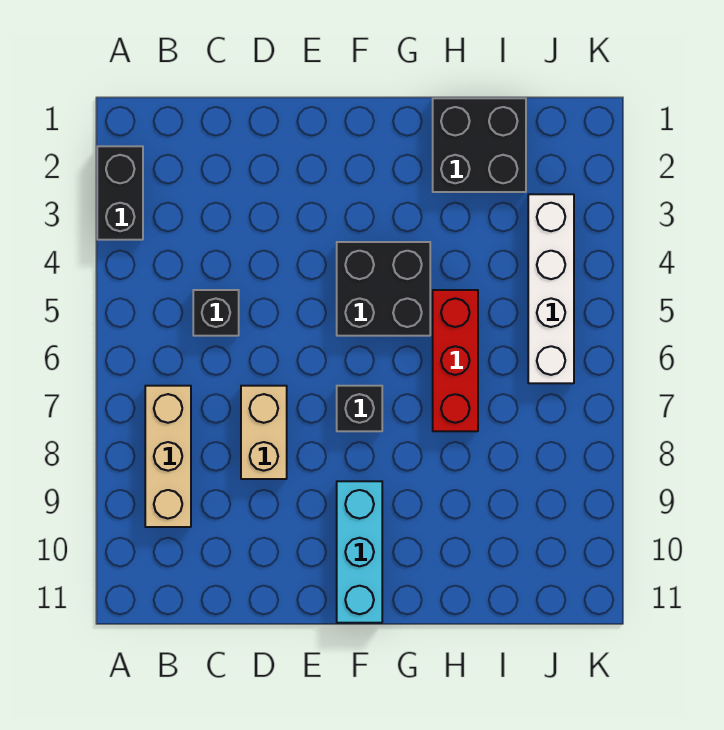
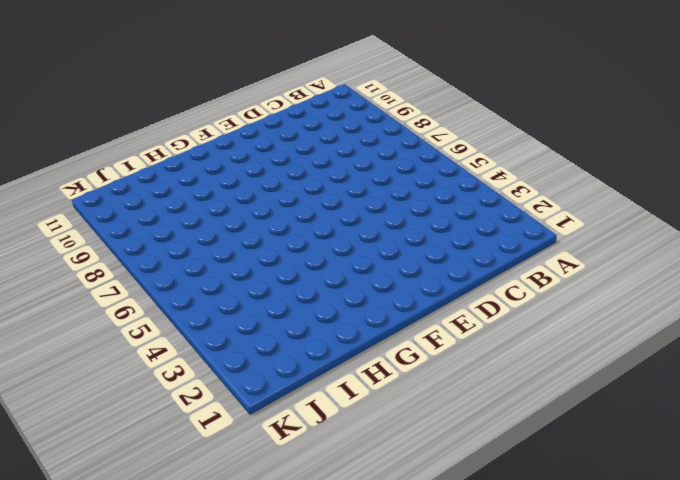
none -> black 1x2 brick [97,146,143,240]
none -> tan 1x3 brick [145,386,191,527]

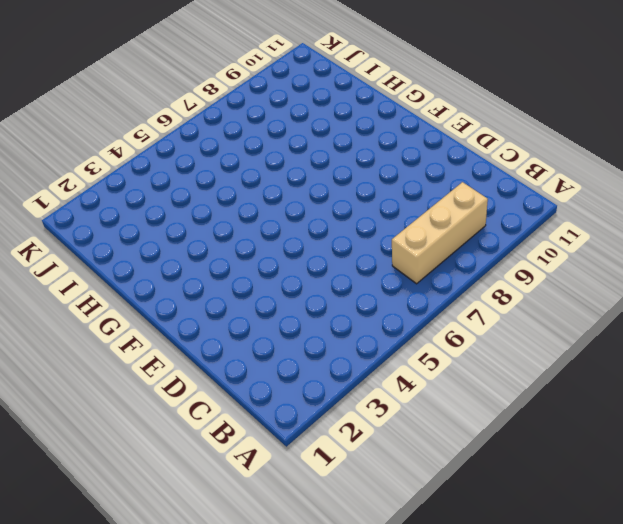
none -> black 1x2 brick [97,146,143,240]
none -> black 1x1 brick [193,290,239,336]

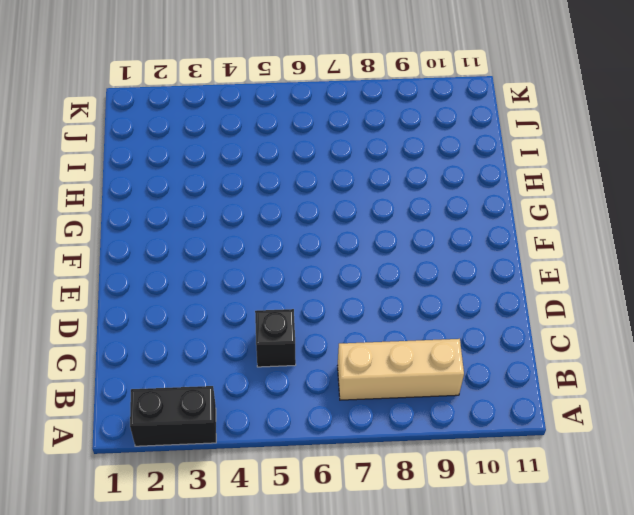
none -> tan 1x2 brick [241,386,287,479]
none -> black 2x2 brick [337,242,430,336]

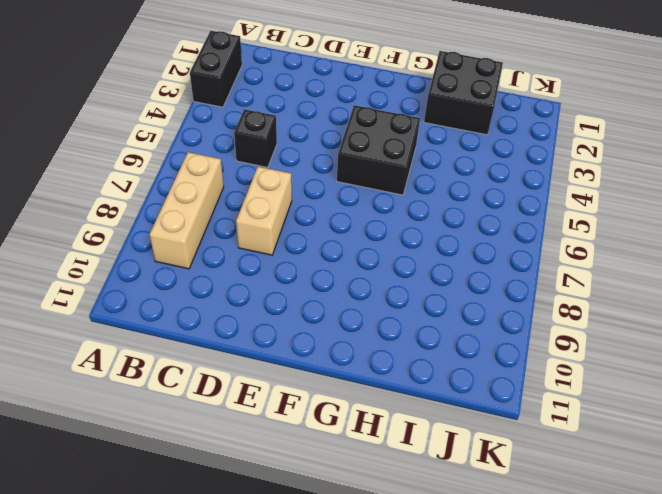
none -> black 1x1 brick [337,386,382,431]
none -> cyan 1x3 brick [337,481,382,623]

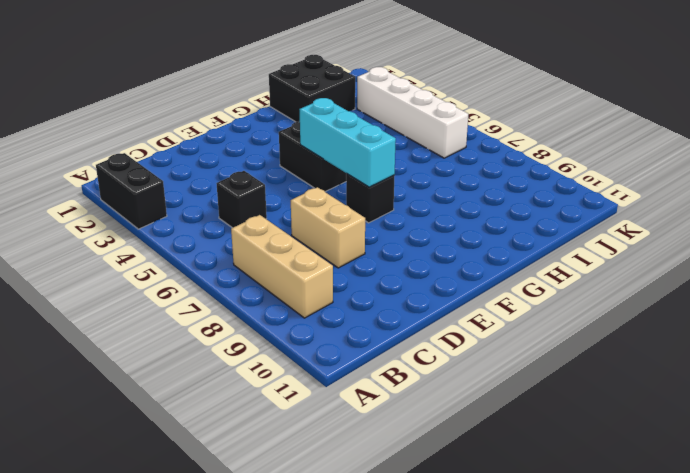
cyan 1x3 brick [299,98,396,187] -> cyan 1x3 brick moved to [337,481,382,623]
none -> red 1x3 brick [433,290,478,431]

